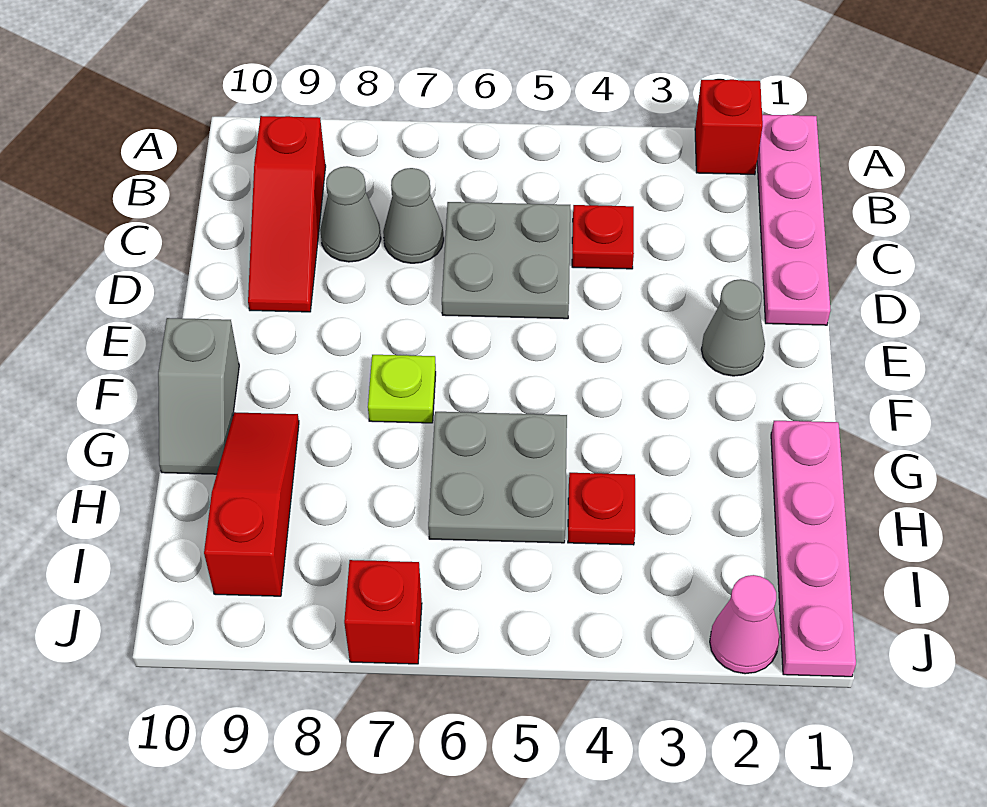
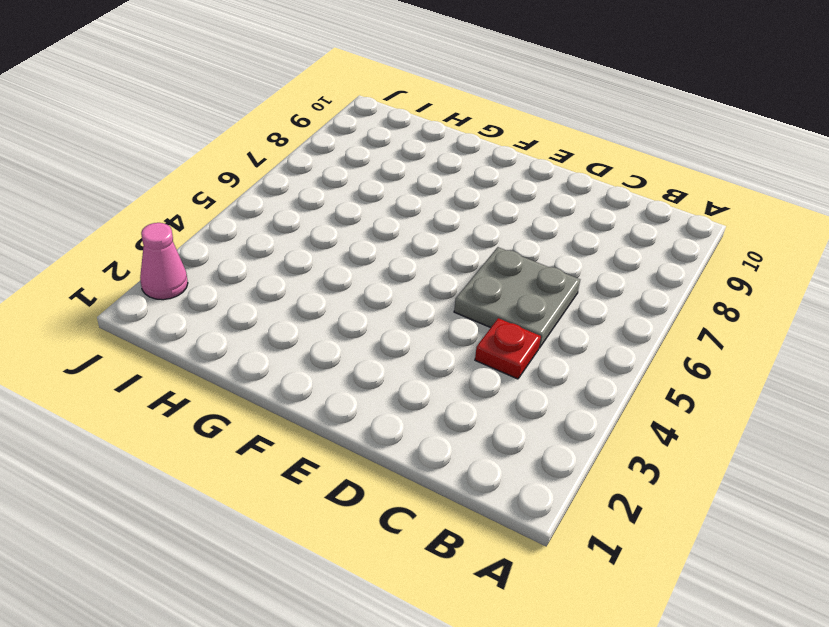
none -> pink 1x4 plate [757,115,830,325]
none -> red 1x1 brick [695,79,763,175]
none -> red 1x3 slope [248,116,326,312]

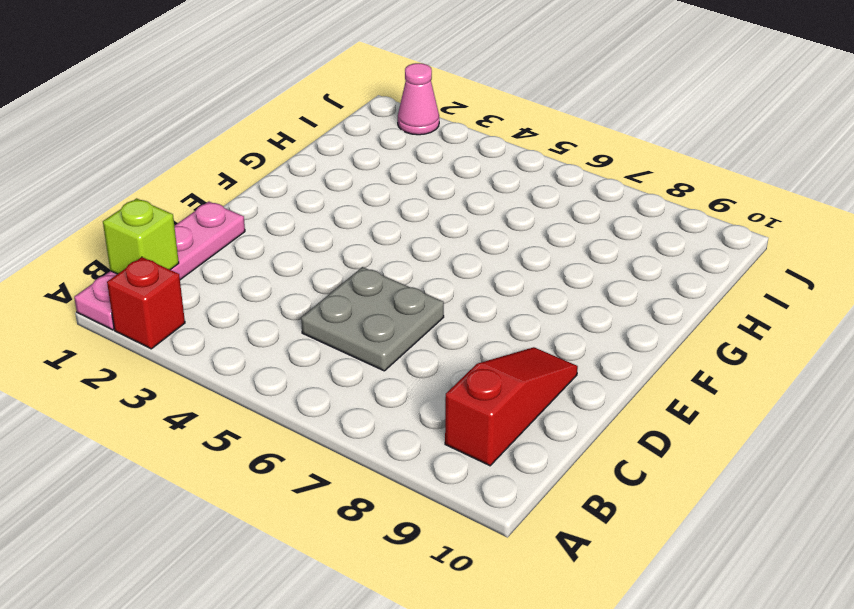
lime 1x1 brick [103,198,179,274] -> none
none -> red 1x1 plate [572,205,634,269]
none -> grey 1x1 cone [383,168,444,263]
none -> grey 1x1 cone [320,166,381,262]

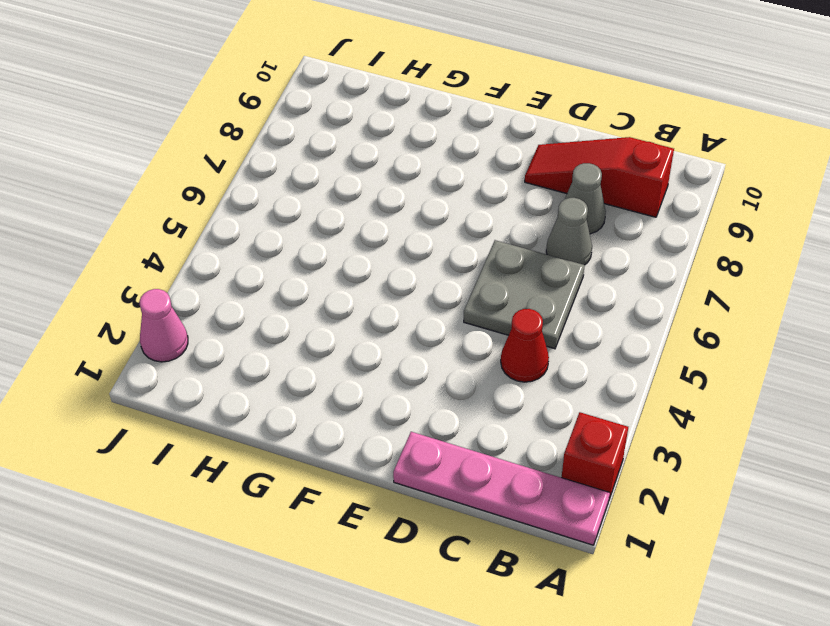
red 1x1 cone [501,309,549,382] -> red 1x1 plate [572,205,634,269]
none -> grey 1x1 cone [701,279,765,376]
none -> lime 1x1 plate [368,355,436,423]
none -> grey 1x2 slope [158,318,239,474]

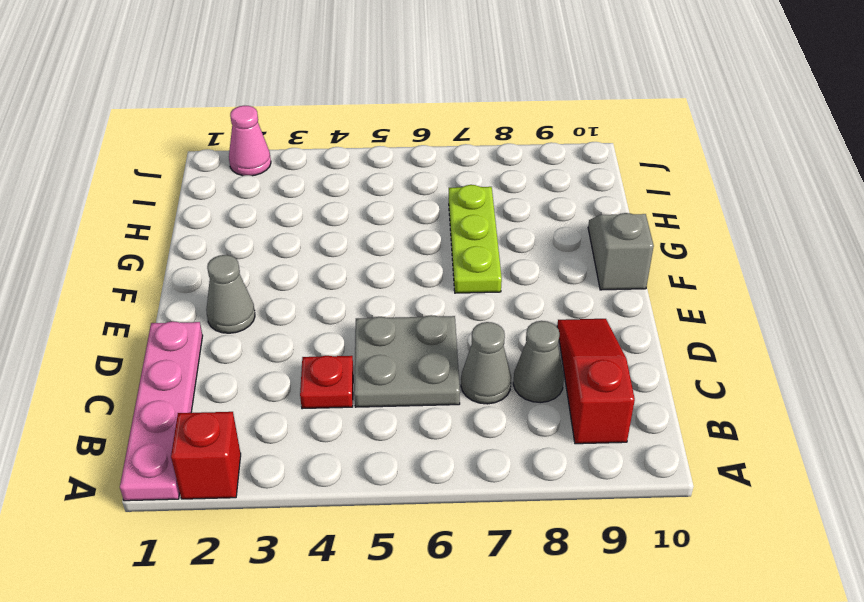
lime 1x3 plate [449,185,502,293] -> lime 1x1 plate [368,355,436,423]
none -> pink 1x4 plate [771,421,856,677]
none -> grey 2x2 plate [428,412,567,543]
none -> red 1x3 slope [204,412,299,596]

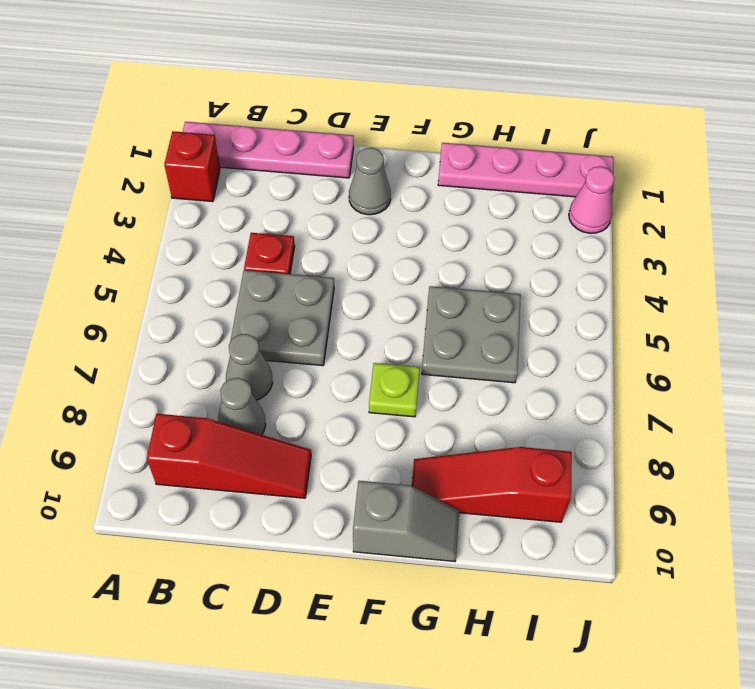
none -> red 1x1 plate [568,473,635,545]
none -> red 1x1 brick [344,560,422,664]

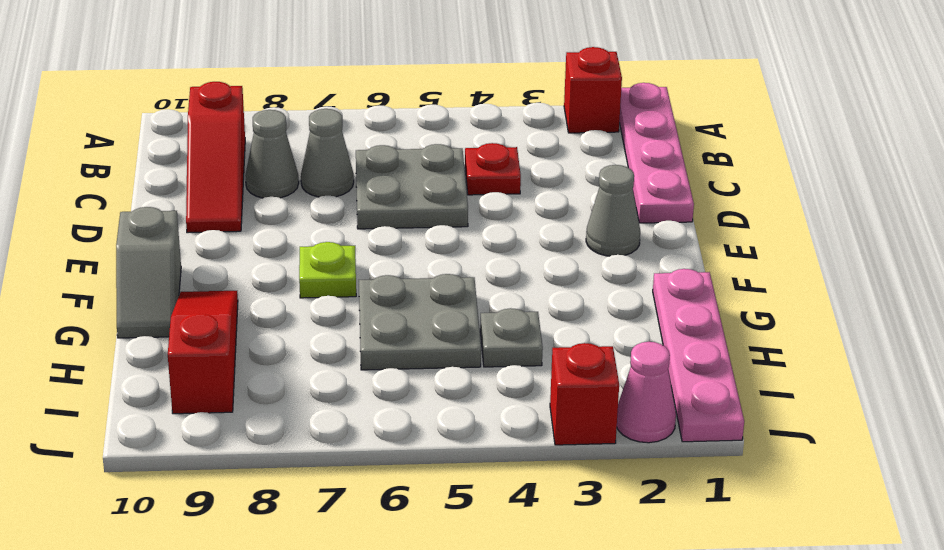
grey 1x1 plate [480,308,543,367] -> red 1x1 plate [568,473,635,545]
red 1x1 brick [550,343,619,445] -> red 1x1 brick moved to [344,560,422,664]

